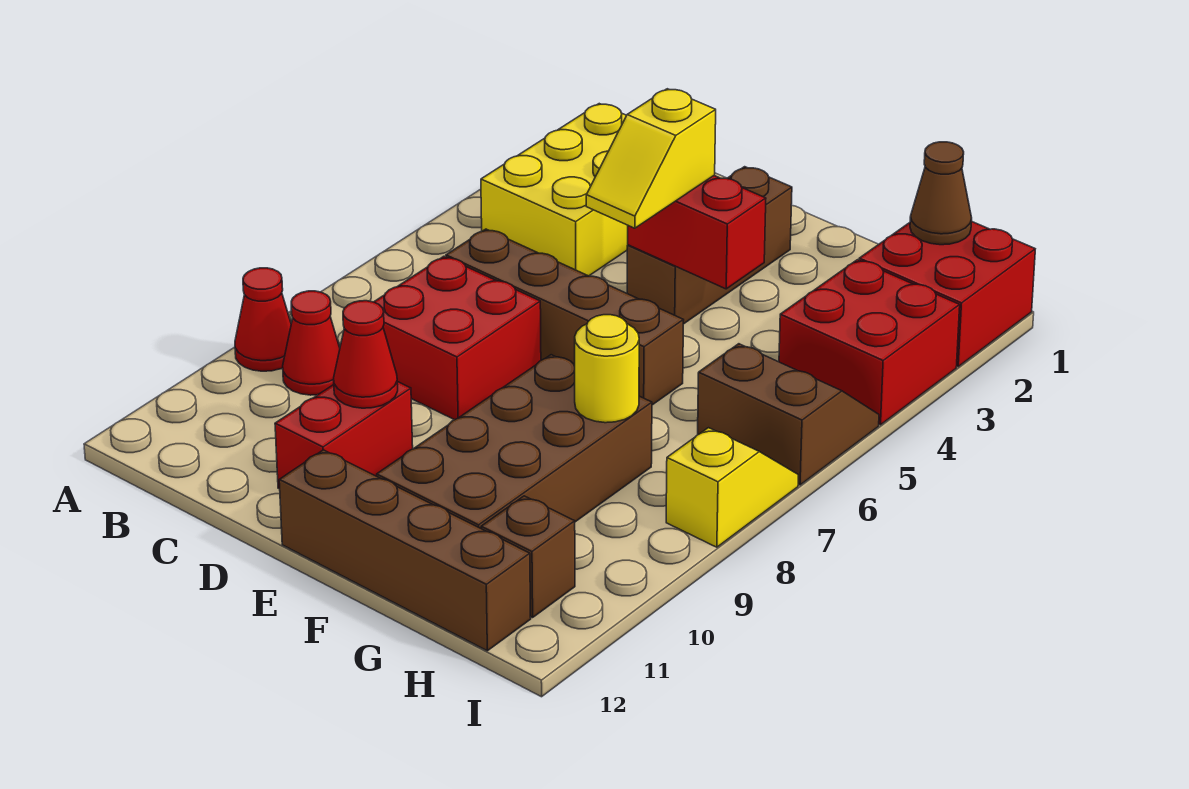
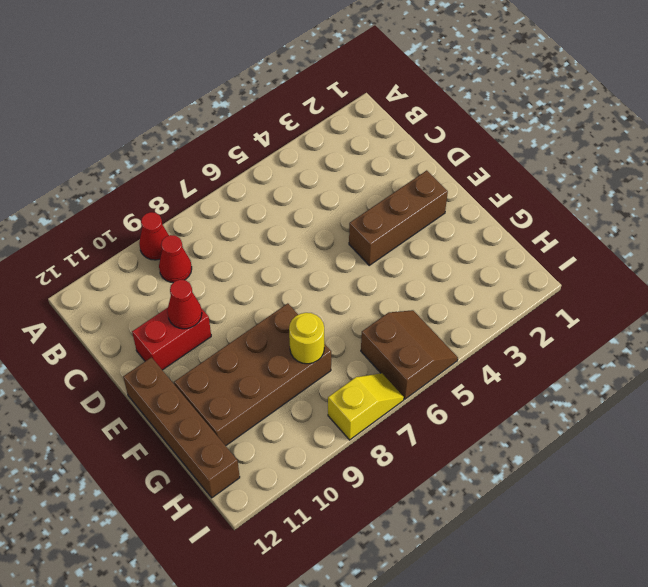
none -> yellow 2x3 brick [481,104,628,276]
none -> brown 1x4 brick [446,229,684,405]
none -> red 2x2 brick [374,256,541,420]

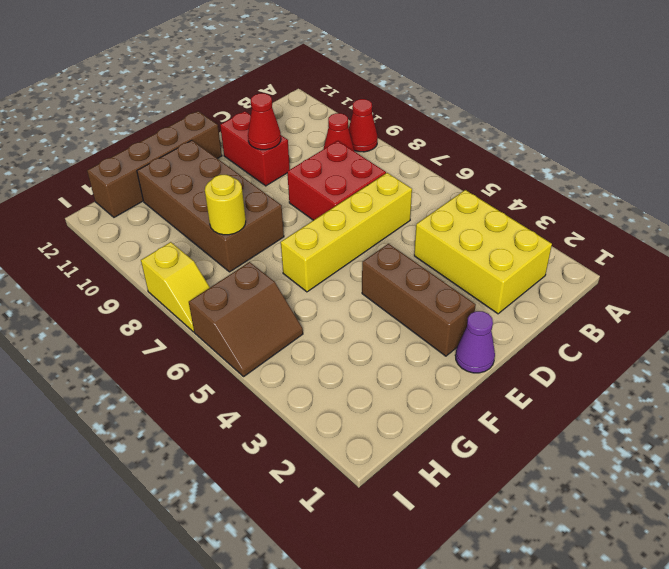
yellow 1x4 brick [281,173,412,292] -> brown 1x4 brick [446,229,684,405]
purple 1x1 cone [455,311,495,373] -> none
none -> red 2x2 brick [859,221,1035,367]
none -> red 2x2 brick [779,260,960,425]
none -> brown 1x1 brick [481,496,575,618]

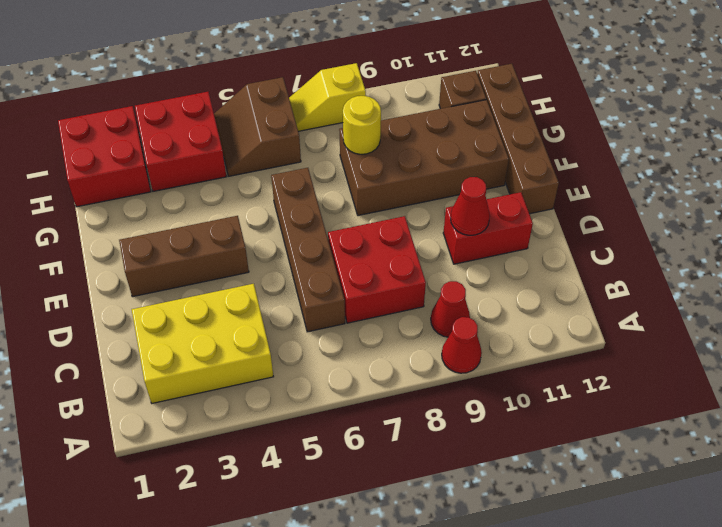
none -> red 1x2 brick [628,176,766,289]
none -> brown 1x1 cone [910,142,972,245]
none -> yellow 1x2 slope [586,89,716,228]

